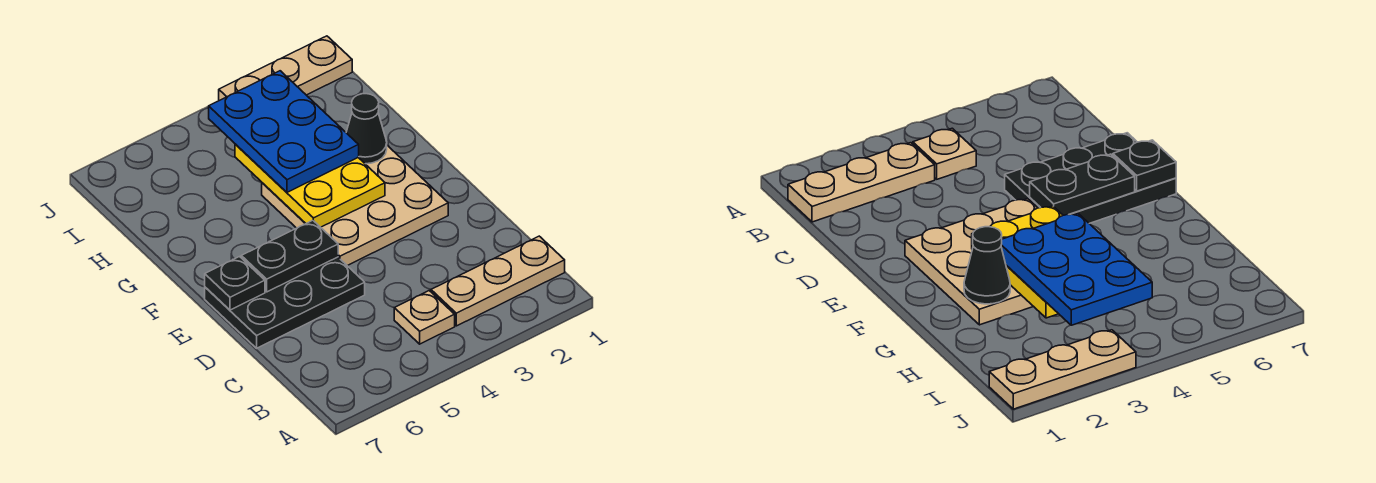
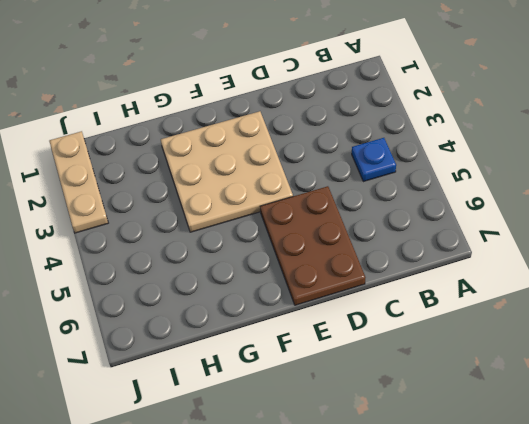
blue 1x1 plate [352,138,396,182] -> tan 1x1 plate [394,291,455,344]
brown 2x3 plate [260,186,366,305] -> black 2x3 plate [205,257,365,348]
none -> tan 1x3 plate [431,236,565,326]
none -> black 1x2 plate [241,220,338,292]

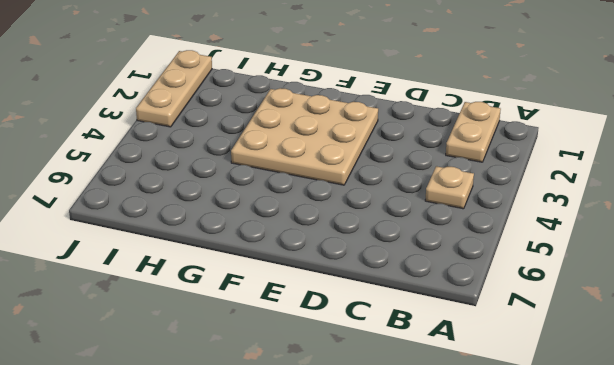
tan 1x2 plate [446,102,501,162] -> tan 1x3 plate [431,236,565,326]
none -> black 2x3 plate [205,257,365,348]
none -> black 1x2 plate [241,220,338,292]

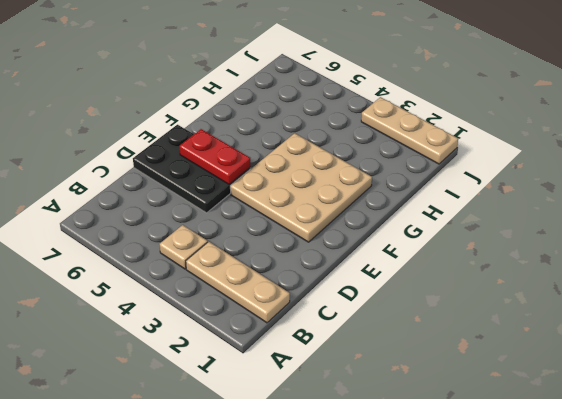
red 1x2 plate [180,129,250,184] -> black 1x2 plate [241,220,338,292]
none -> black 1x1 plate [205,257,265,310]
none -> yellow 2x3 plate [235,144,385,227]

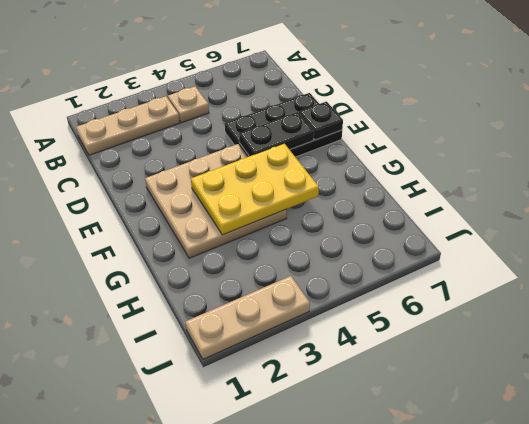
yellow 2x3 plate [191,143,319,235] -> yellow 2x3 plate turned to [235,144,385,227]
none -> black 1x1 cone [346,94,387,164]
none -> blue 2x3 plate [209,71,359,192]

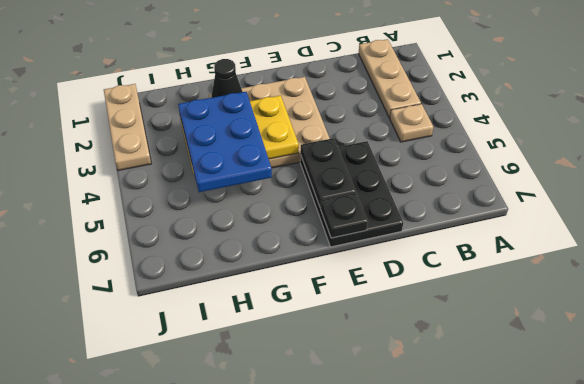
blue 2x3 plate [178,92,272,192] -> blue 2x3 plate turned to [209,71,359,192]

